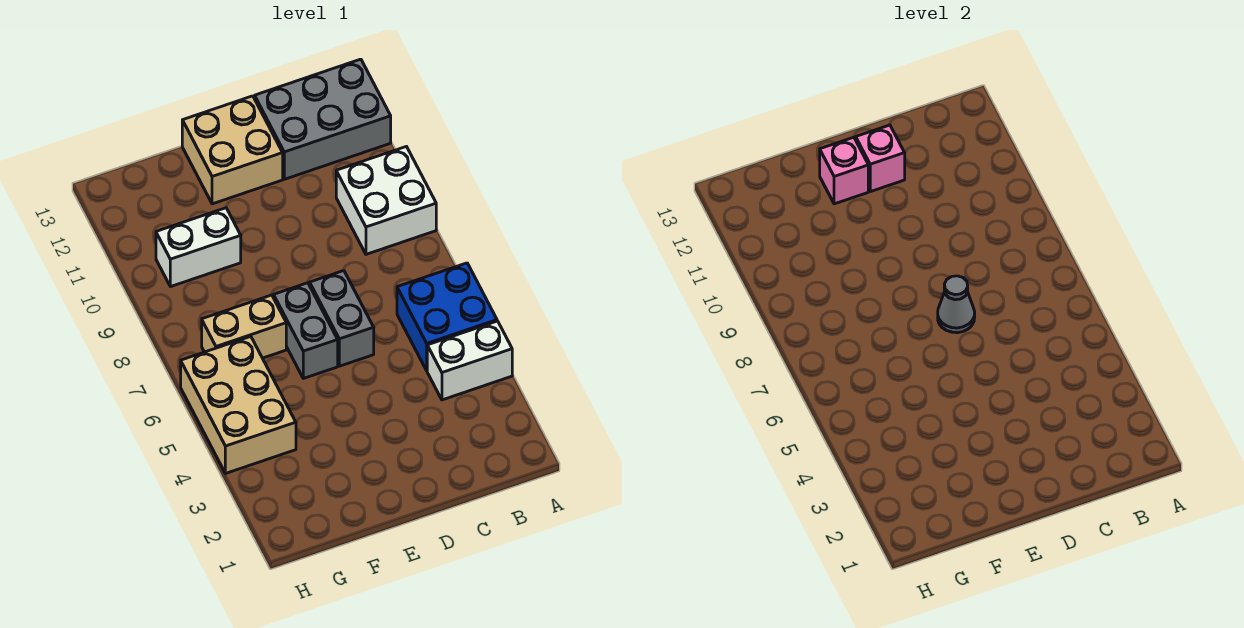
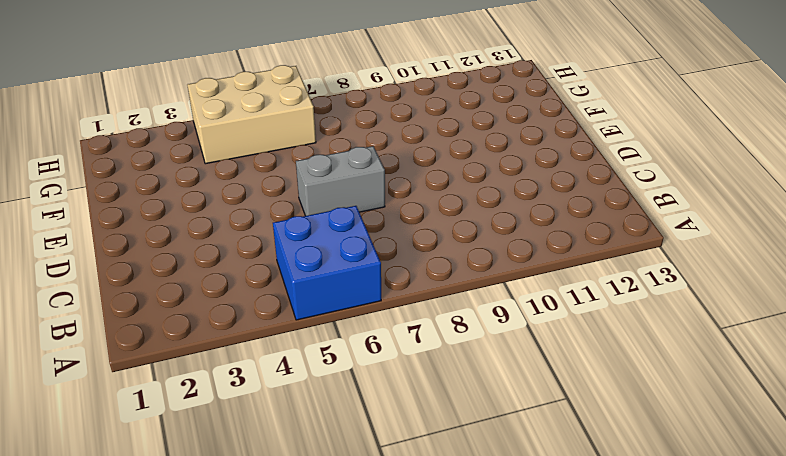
none -> white 1x2 brick [427,321,512,400]
none -> white 2x2 brick [336,147,436,254]
none -> grey 2x3 brick [255,59,391,179]

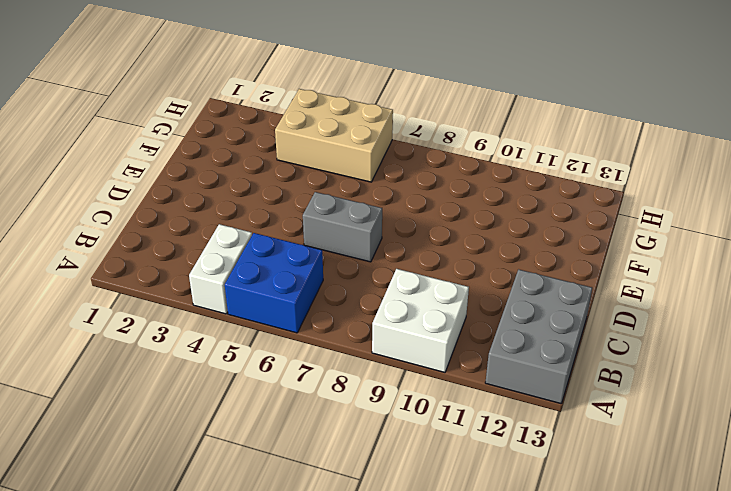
none -> tan 2x2 brick [182,96,283,204]
none -> grey 1x2 brick [274,283,338,378]
none -> tan 1x2 brick [202,295,286,358]

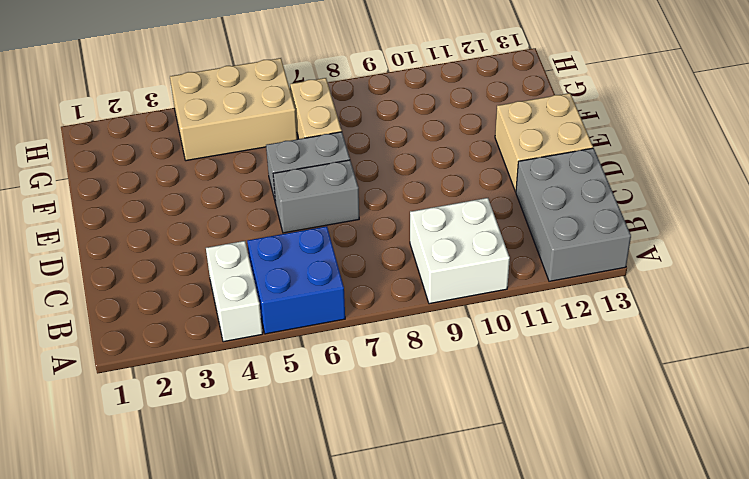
none -> white 1x2 brick [156,208,241,287]
none -> grey 1x1 cone [938,276,975,333]
none -> pink 1x1 brick [856,125,905,192]

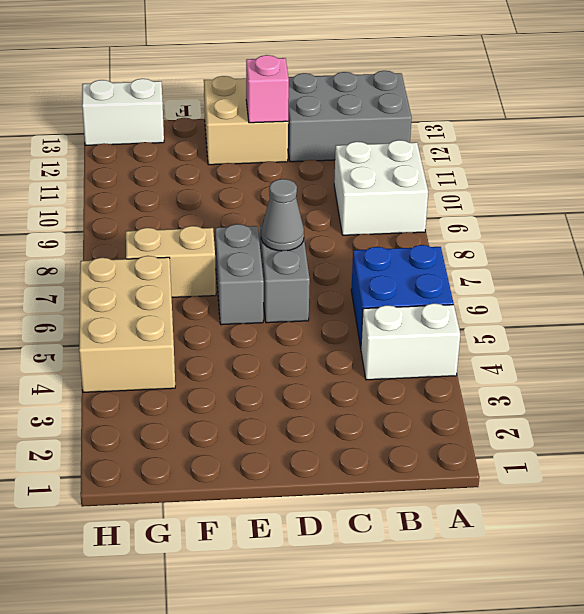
white 1x2 brick [82,79,164,145] -> white 1x2 brick moved to [156,208,241,287]
none -> pink 1x1 brick [820,137,868,204]

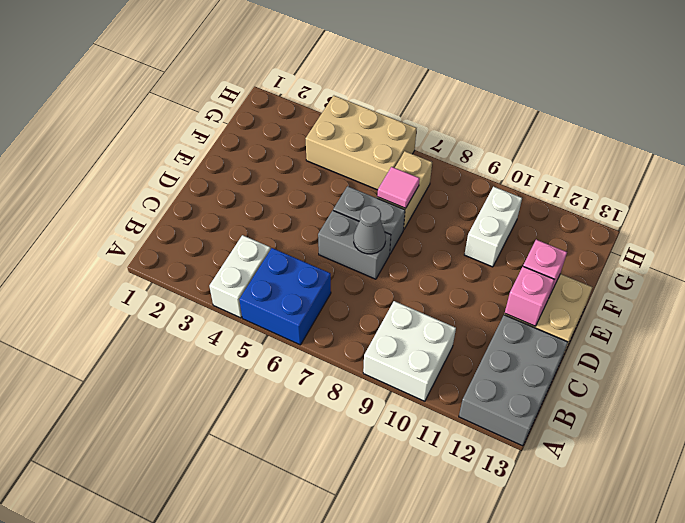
pink 1x1 tile [377,167,420,208] -> none

